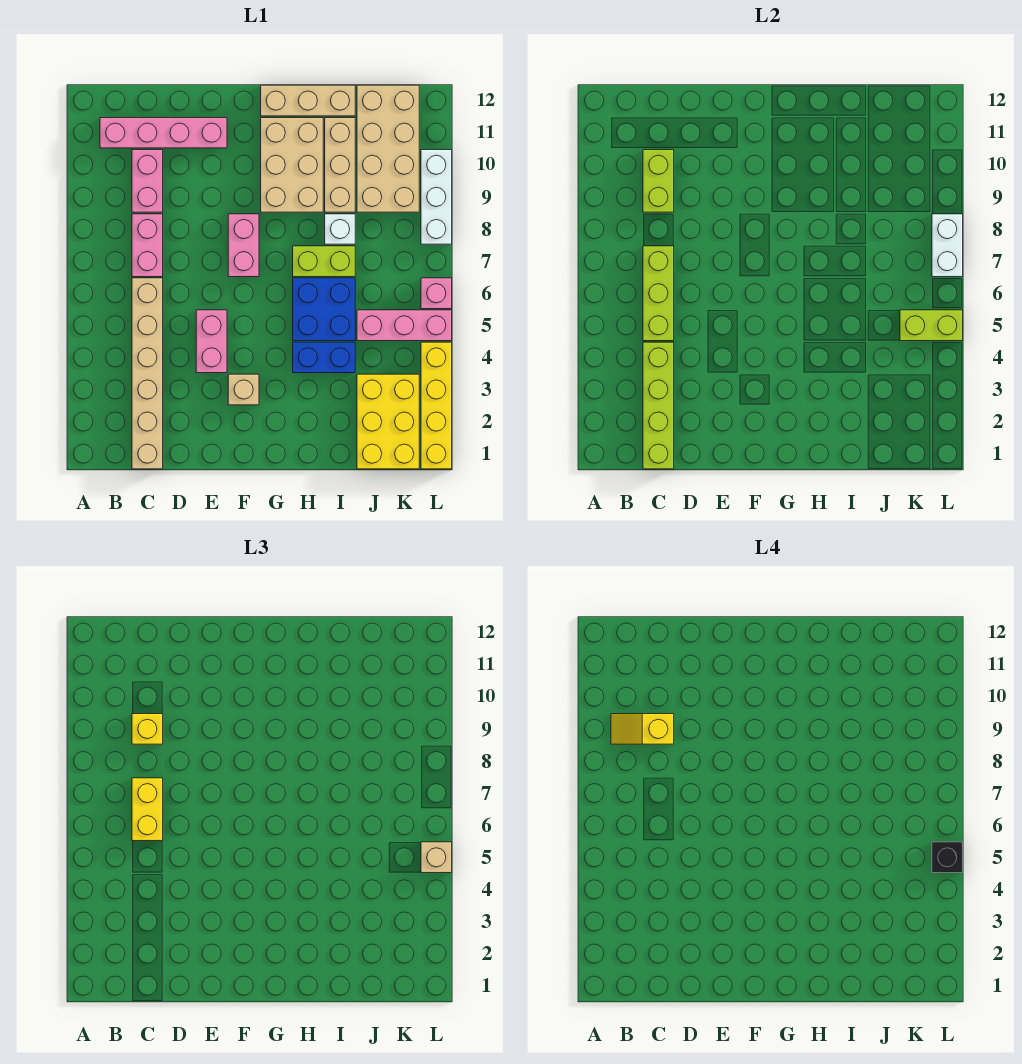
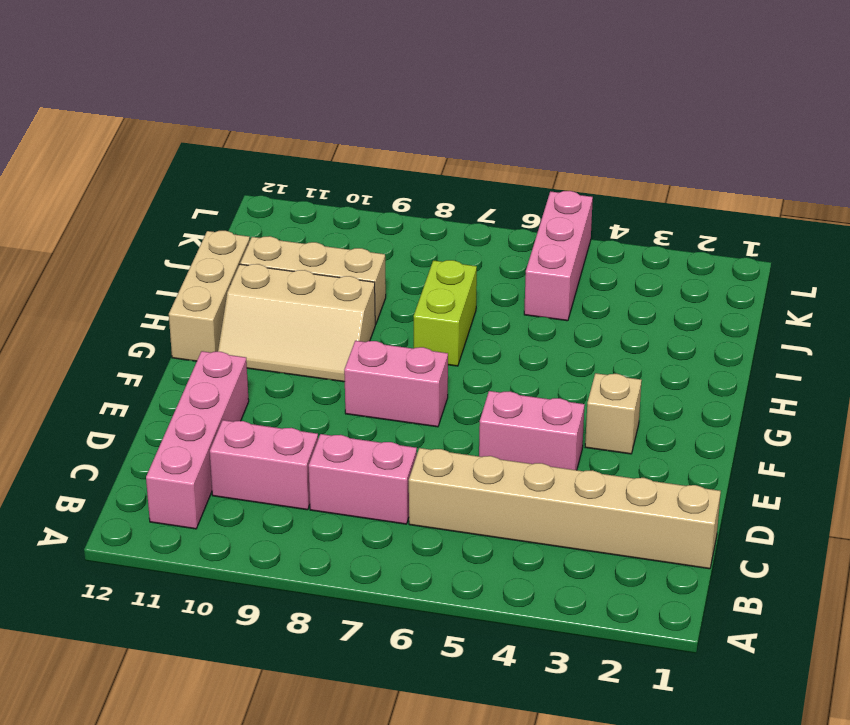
tan 2x3 slope [218,264,376,382] -> tan 2x3 brick [261,118,323,212]
none -> blue 1x2 brick [293,342,355,373]
none -> blue 2x2 brick [293,278,355,341]
none -> white 1x1 brick [325,214,355,244]
none -> yellow 2x3 brick [357,374,419,469]

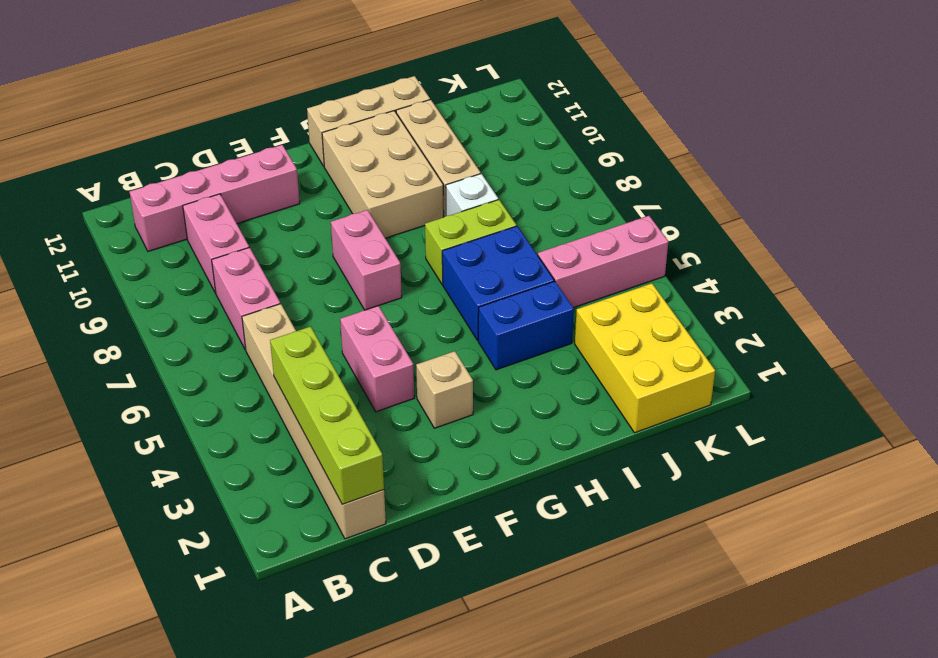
none -> tan 2x4 brick [357,85,419,212]
none -> yellow 1x4 brick [421,342,452,469]
none -> pink 1x1 brick [421,278,452,309]
none -> white 1x3 brick [421,150,452,244]

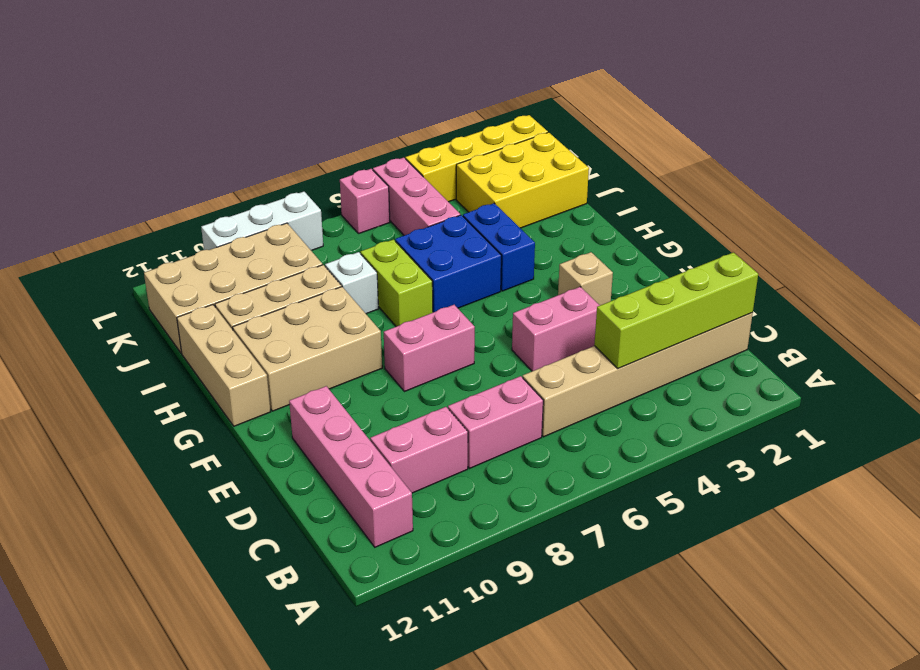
none -> lime 1x3 brick [643,246,674,341]
none -> lime 1x2 brick [643,150,674,212]
none -> lime 1x2 brick [900,310,963,341]
none -> white 1x2 brick [932,214,963,277]

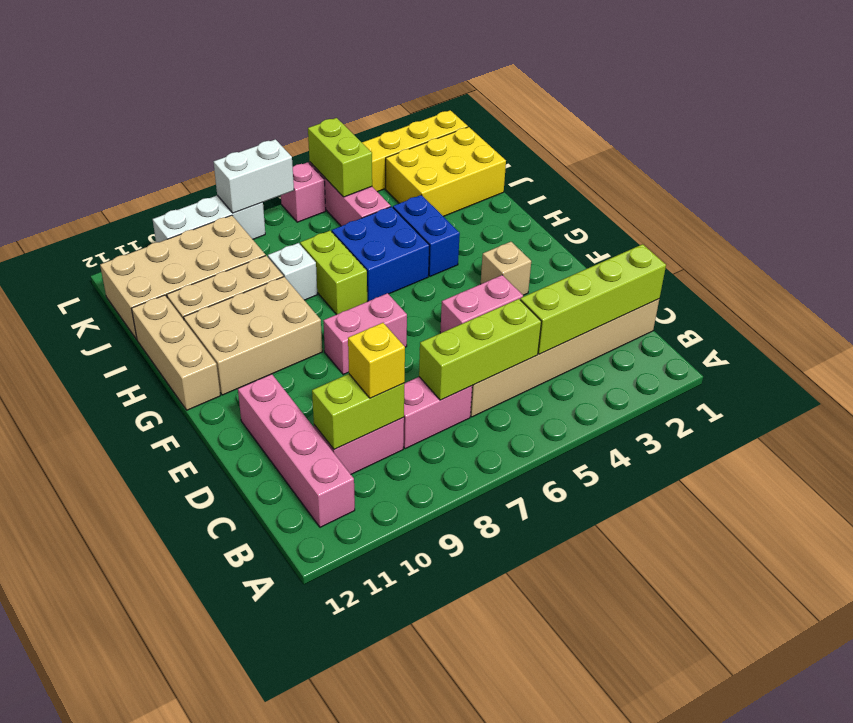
none -> yellow 1x2 brick [132,778,163,841]
none -> tan 1x1 brick [421,842,452,873]
none -> yellow 1x2 slope [611,714,674,744]
none -> black 1x1 brick [932,842,963,873]

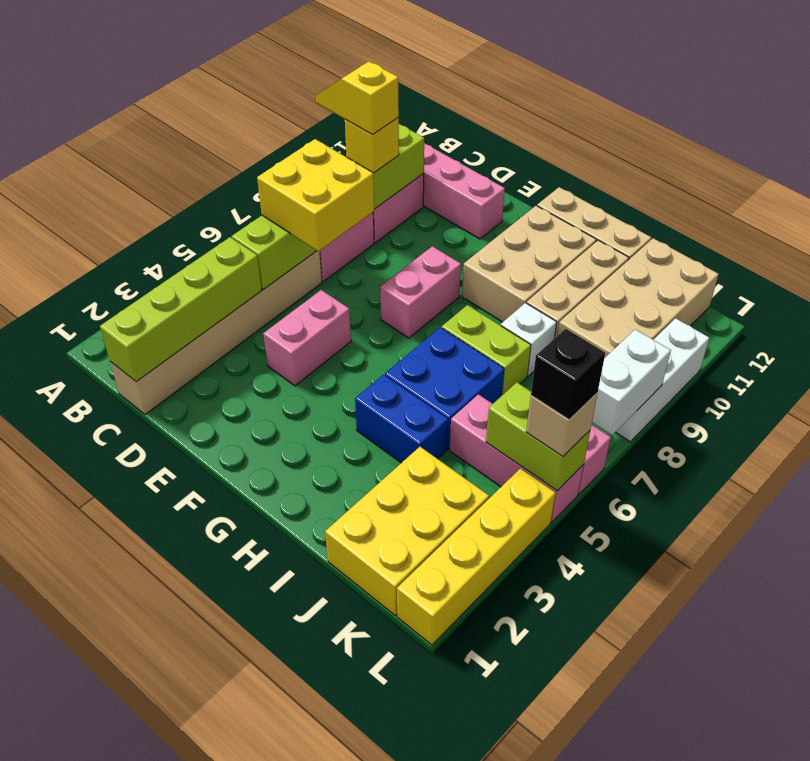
yellow 2x2 brick [257,139,375,251] -> yellow 1x2 brick [132,778,163,841]
none -> tan 1x1 brick [228,374,259,405]

